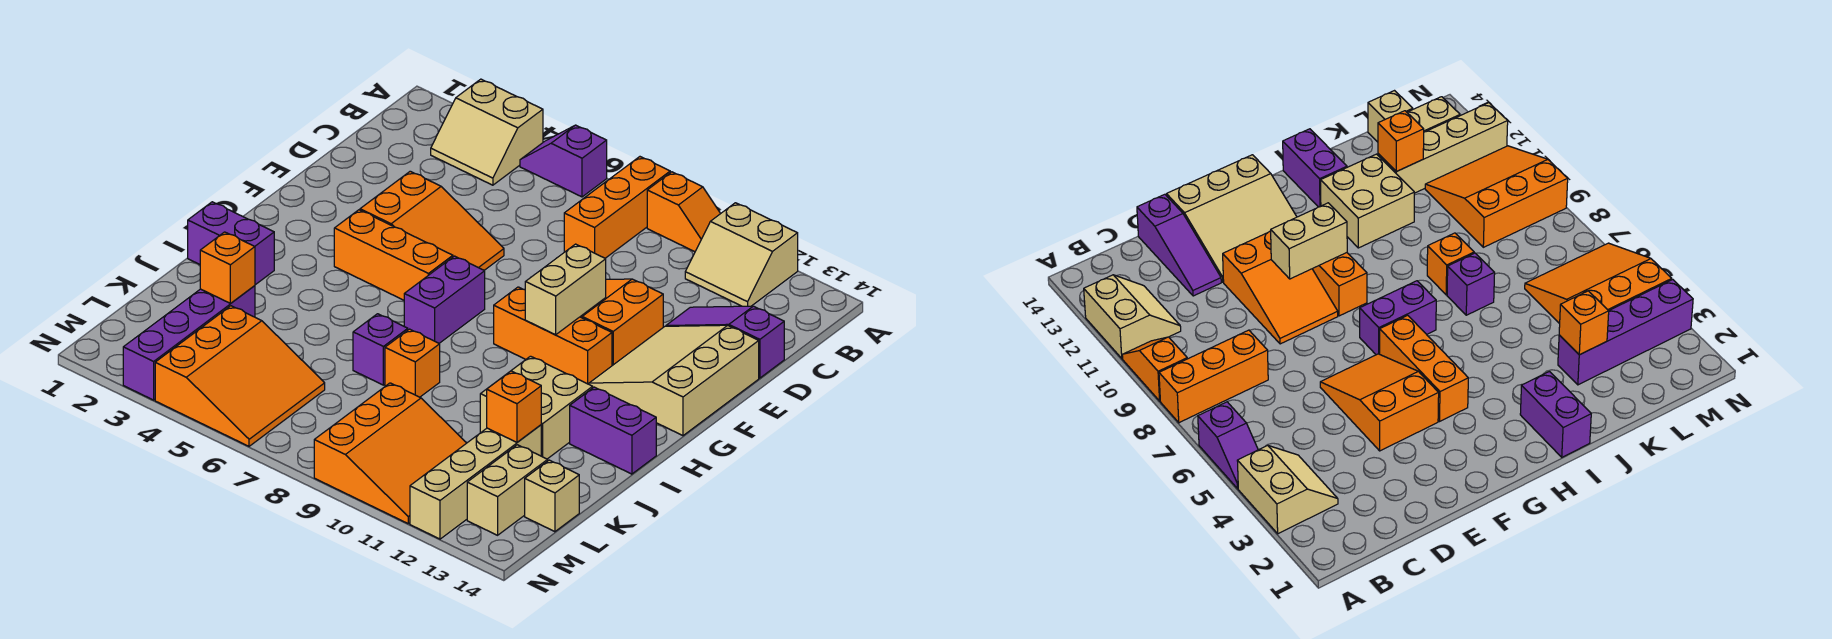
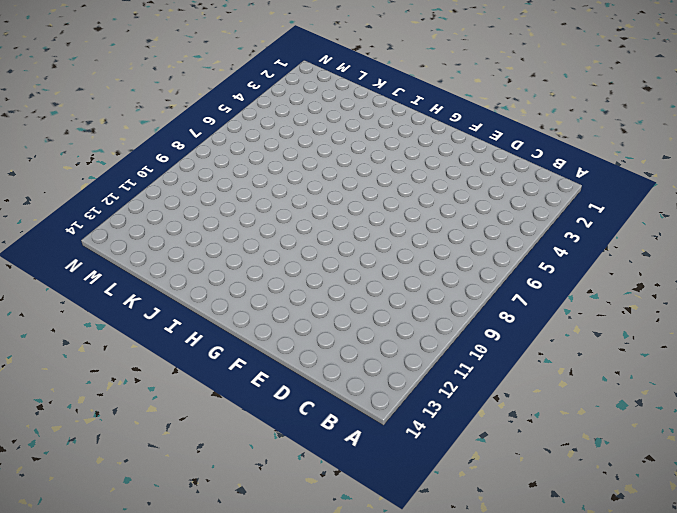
none -> tan 2x2 slope [431,79,543,185]
none -> purple 1x2 slope [520,125,607,197]
none -> orange 1x3 brick [564,157,670,258]

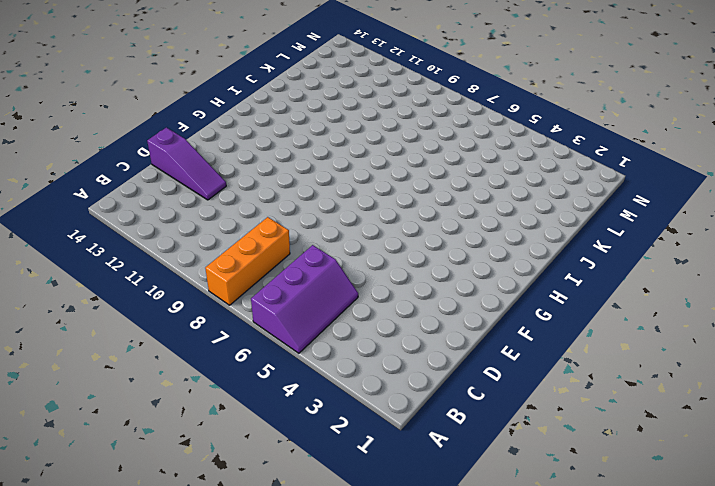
purple 2x3 slope [251,245,358,353] -> purple 1x2 slope [520,125,607,197]
none -> tan 2x2 slope [431,79,543,185]
none -> orange 1x2 slope [647,172,721,252]
none -> tan 2x2 slope [685,203,798,306]

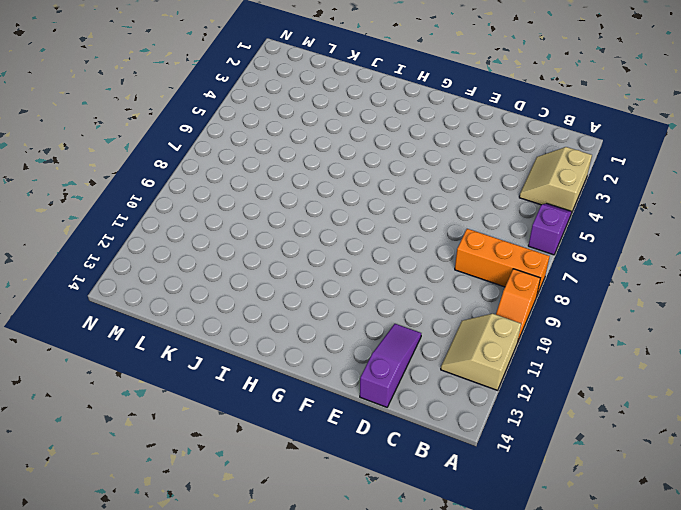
none -> orange 2x3 slope [360,171,504,270]
none -> orange 2x3 slope [581,279,663,366]
none -> tan 3x3 slope [589,325,759,436]

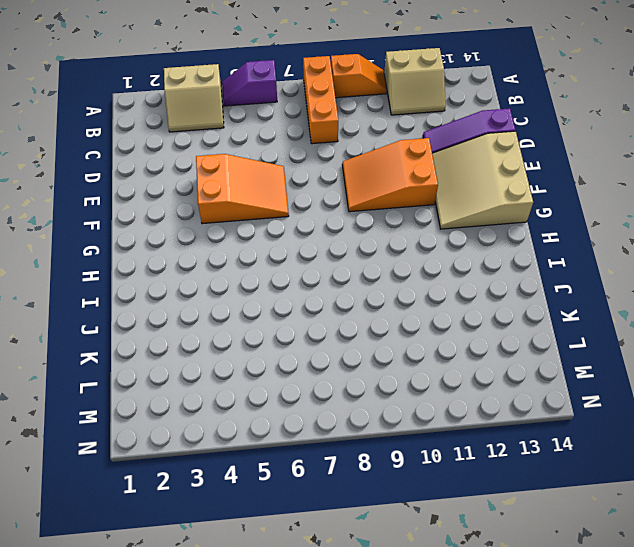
none -> orange 1x3 brick [334,210,453,300]
none -> purple 1x2 brick [404,256,485,343]
none -> orange 1x3 brick [494,287,612,384]

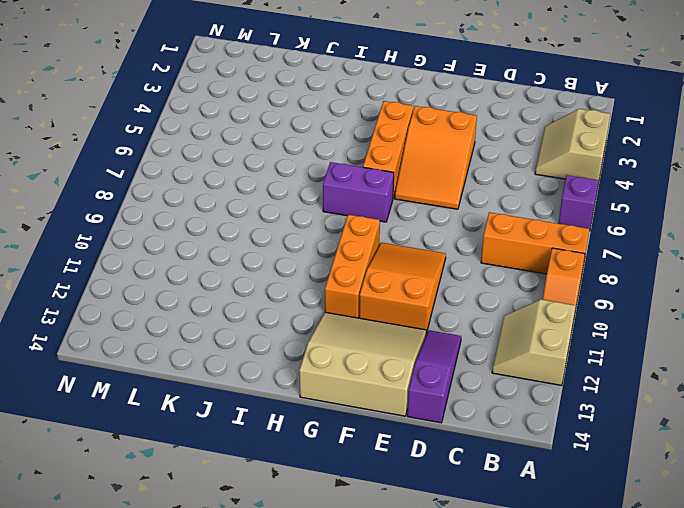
none -> purple 1x2 brick [188,202,274,285]
none -> tan 2x2 brick [480,356,593,459]
none -> purple 1x2 brick [570,387,656,474]

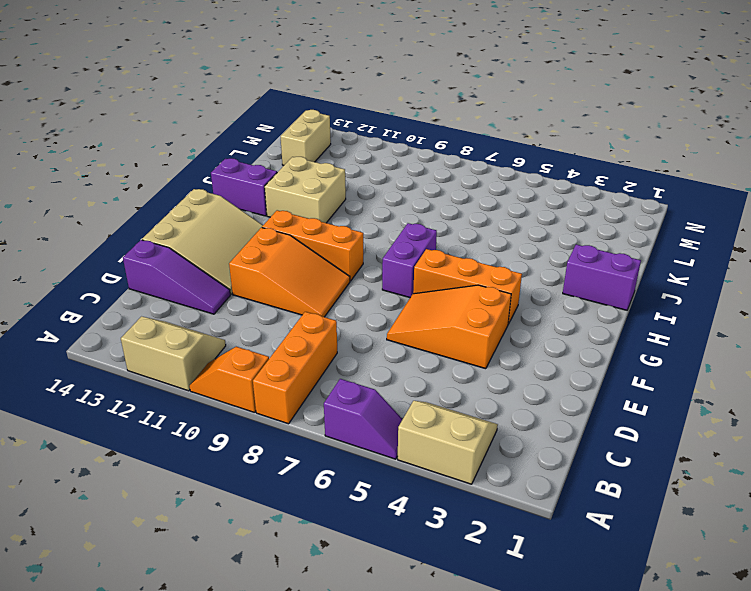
none -> purple 1x1 brick [353,314,408,385]
none -> orange 1x1 brick [385,329,440,397]
none -> purple 1x4 brick [123,286,255,400]

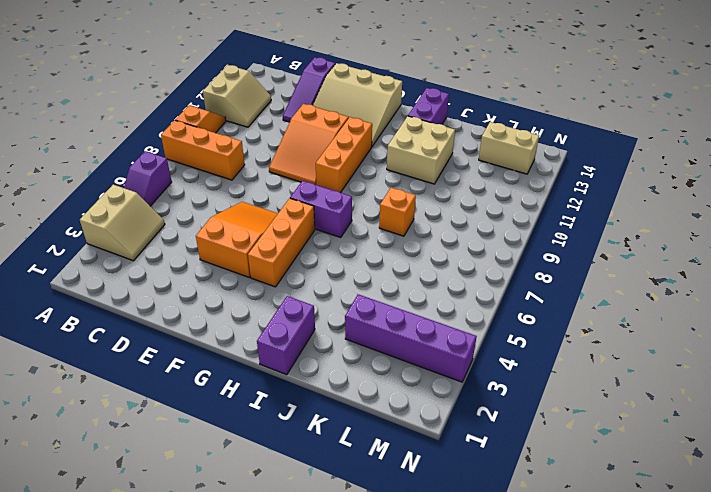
none -> purple 1x1 brick [353,314,408,385]
none -> tan 1x4 brick [410,425,541,539]
none -> orange 3x3 slope [155,306,325,446]

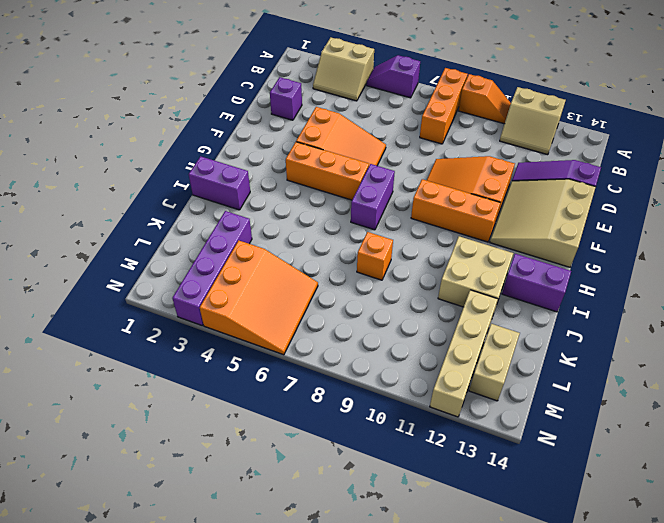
purple 1x1 brick [270,77,302,120] -> purple 1x1 brick moved to [353,314,408,385]
none -> orange 3x3 slope [314,383,466,523]
none -> tan 1x1 brick [525,460,579,532]
none -> tan 1x2 brick [525,244,606,335]

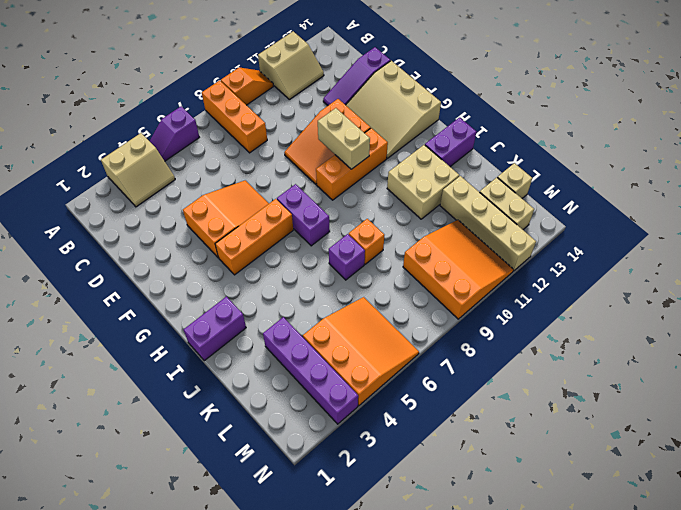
none -> orange 1x1 brick [200,232,255,303]
none -> orange 1x1 brick [487,371,541,442]

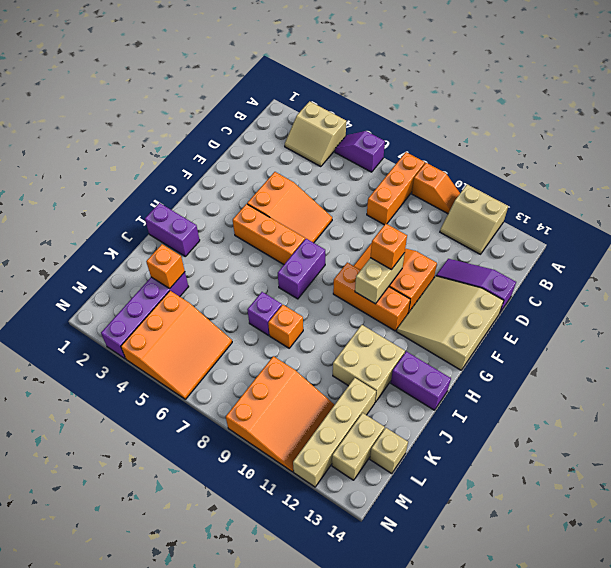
orange 1x1 brick [370,224,407,269] -> orange 1x1 brick moved to [487,371,541,442]

